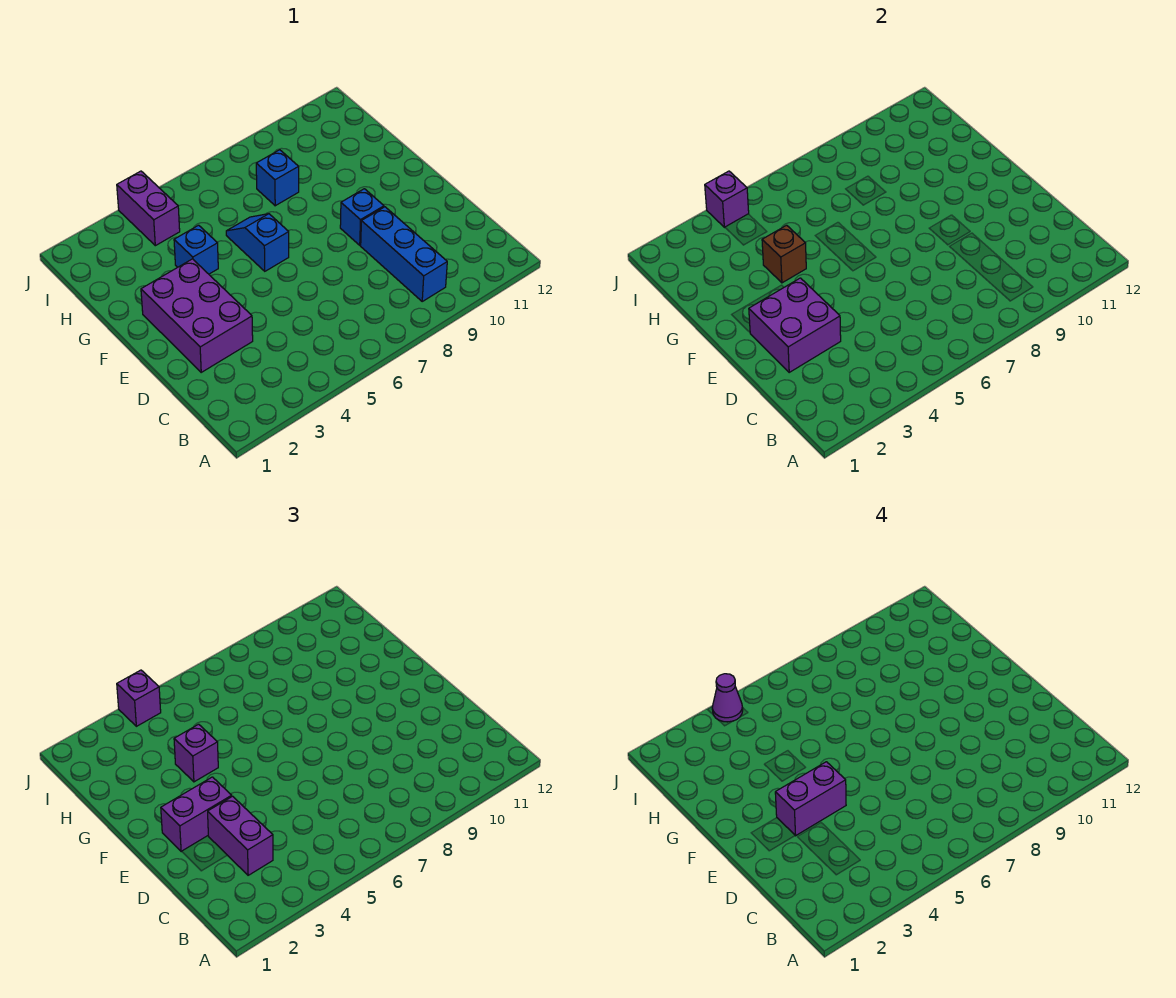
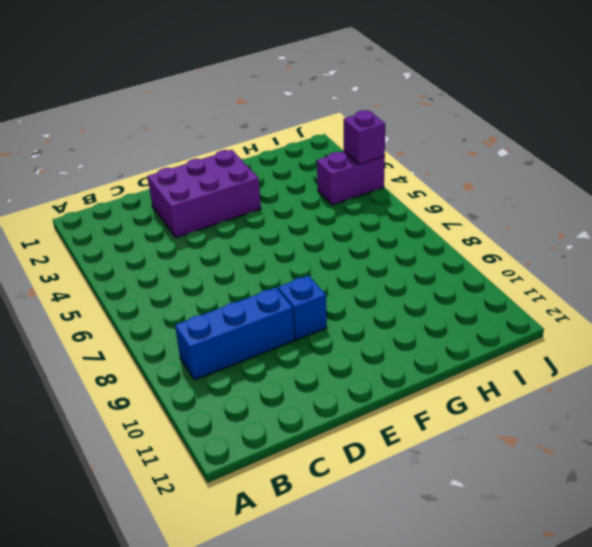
none -> blue 1x2 slope [226,214,289,271]
none -> blue 1x1 brick [174,225,218,274]
none -> blue 1x1 brick [256,150,299,206]

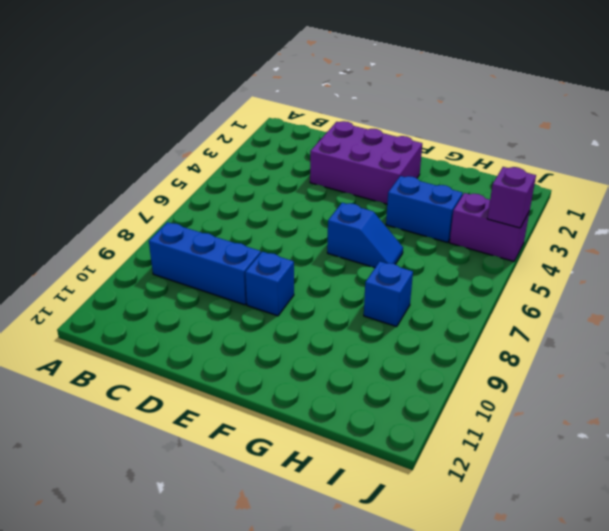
blue 1x2 brick [386,176,463,243] -> blue 1x1 brick [174,225,218,274]
none -> purple 2x2 brick [749,278,841,372]
none -> brown 1x1 brick [762,225,806,283]
none -> purple 1x2 brick [208,796,273,875]

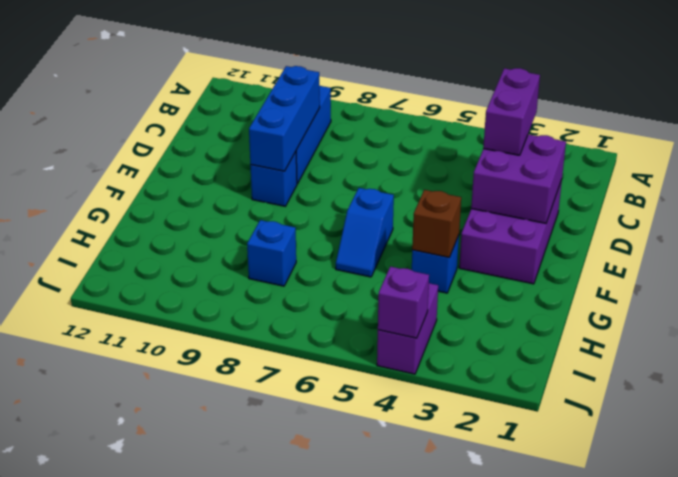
blue 1x3 brick [249,66,320,171] -> none
none -> purple 1x2 brick [161,777,232,851]
none -> purple 1x1 brick [174,724,218,782]
none -> purple 1x1 brick [117,670,161,726]

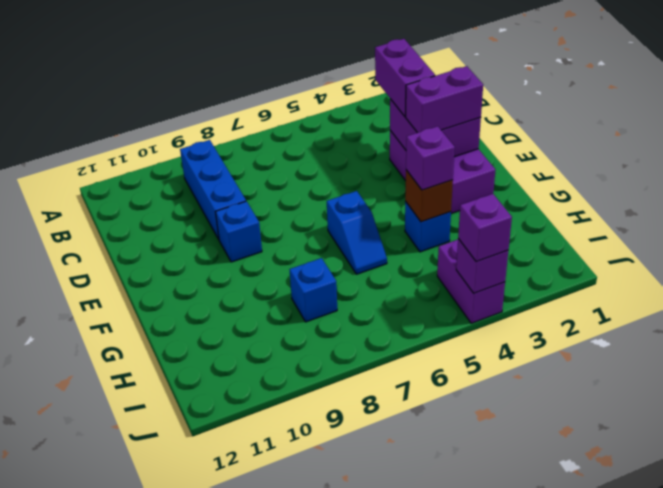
none -> purple 1x2 brick [775,762,846,836]
none -> purple 1x1 cone [712,674,743,722]

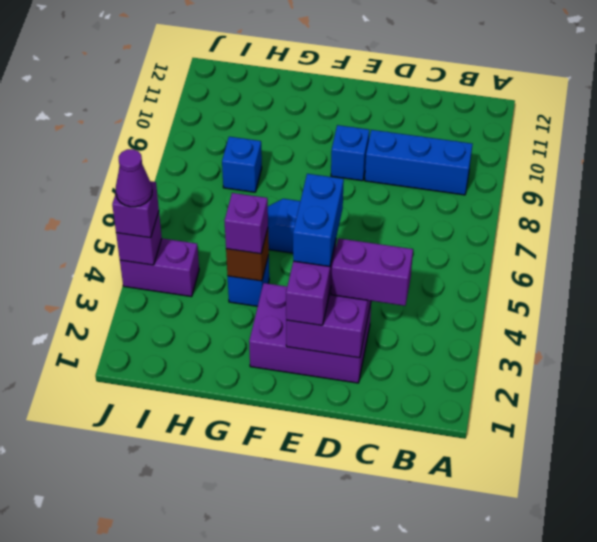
blue 1x2 brick [293,174,344,267] -> purple 1x2 brick [775,762,846,836]

